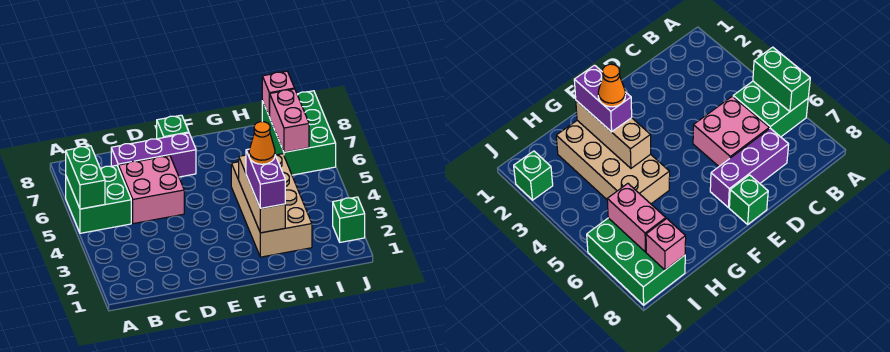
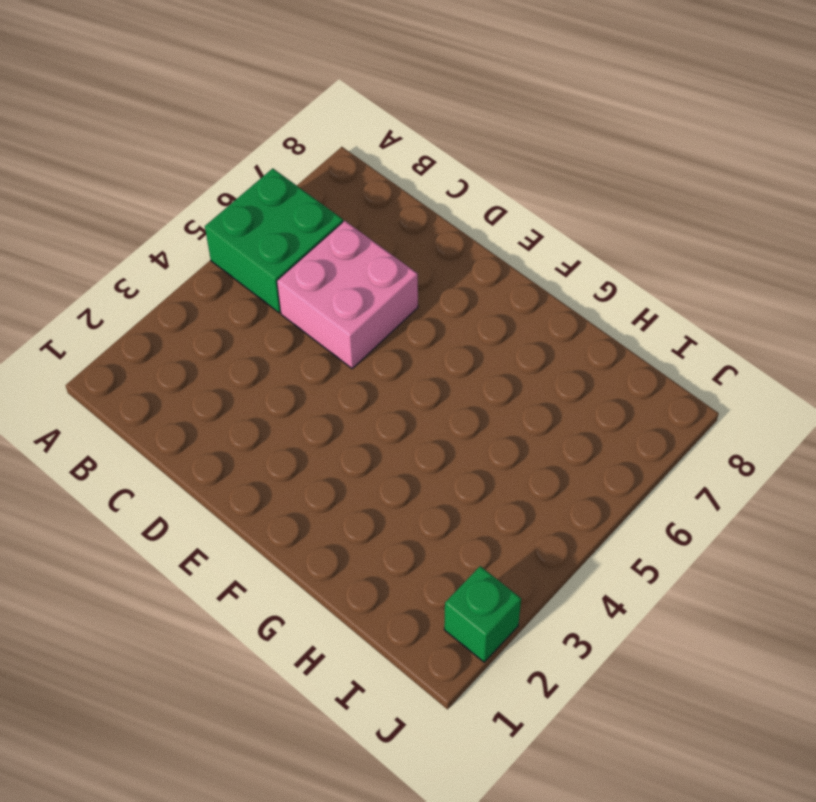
none -> purple 1x3 brick [111,133,196,177]
none -> green 1x1 brick [157,115,189,139]
none -> tan 2x4 brick [231,154,312,257]

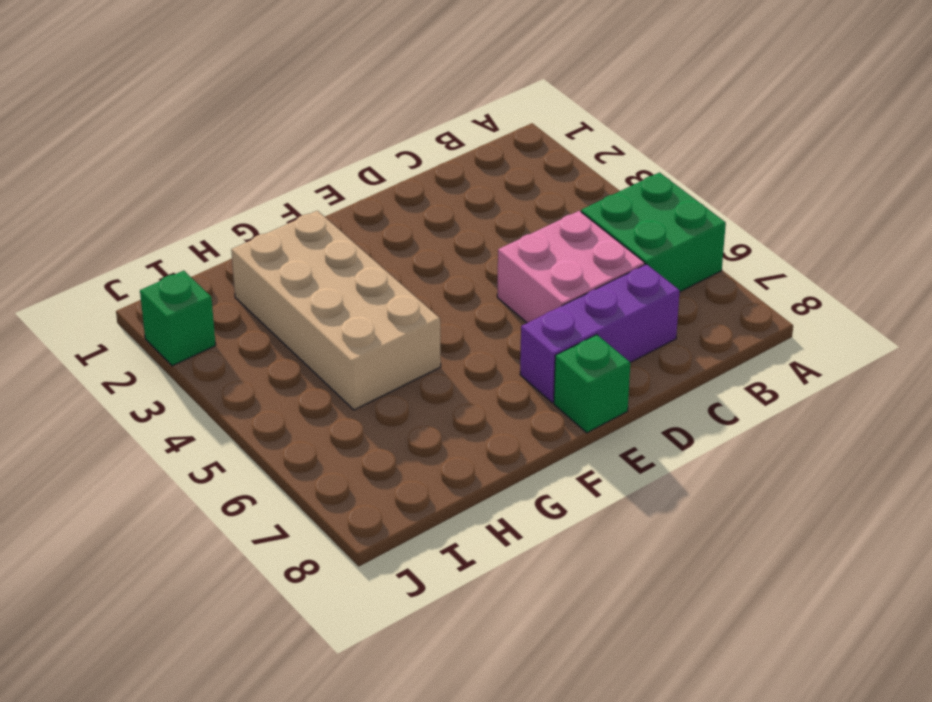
none -> green 2x3 brick [262,91,336,175]
none -> green 1x2 brick [66,146,105,209]
none -> tan 1x3 brick [239,155,285,233]

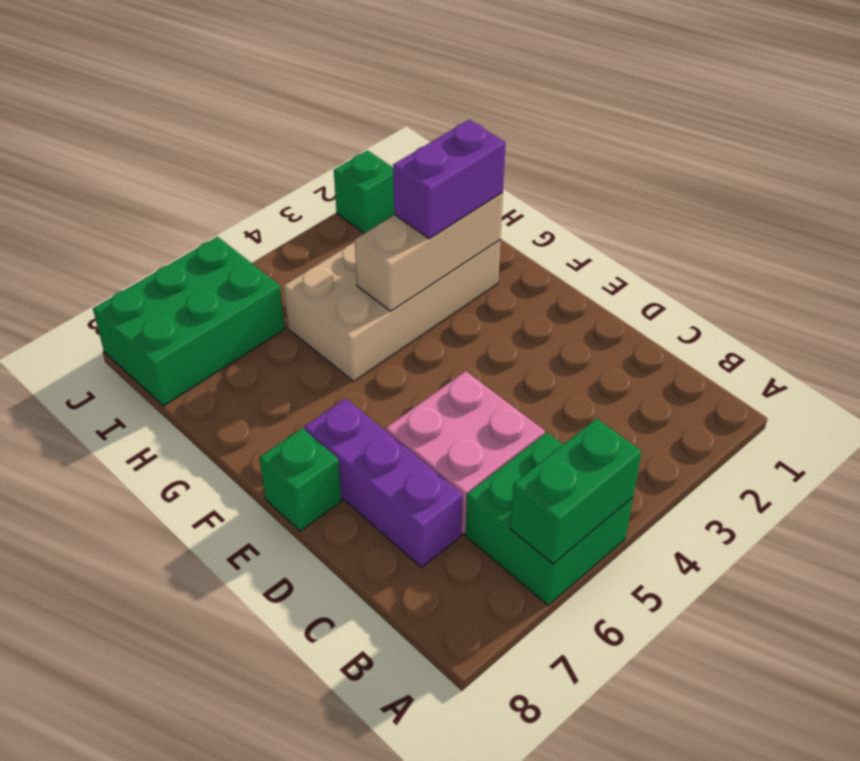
none -> pink 1x2 brick [270,89,309,152]
none -> pink 1x1 brick [262,71,295,117]
none -> orange 1x1 cone [249,122,275,164]

